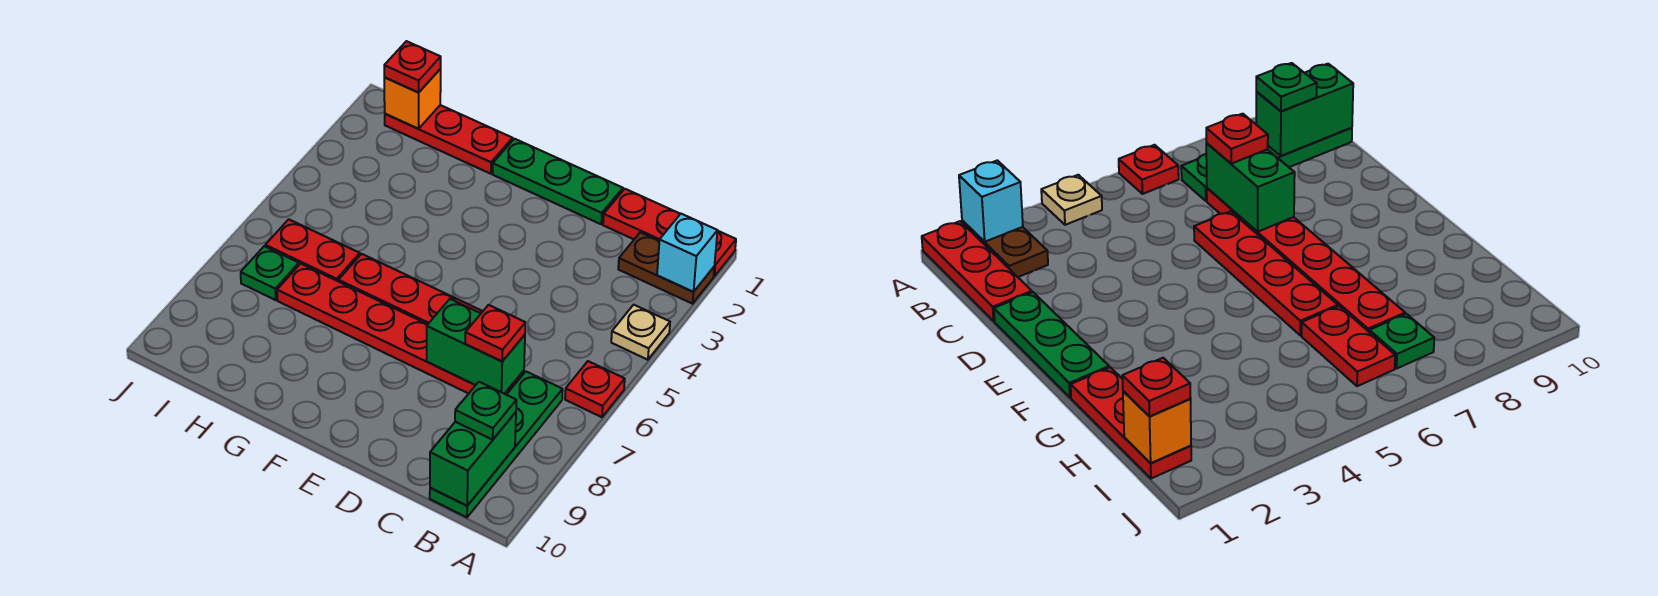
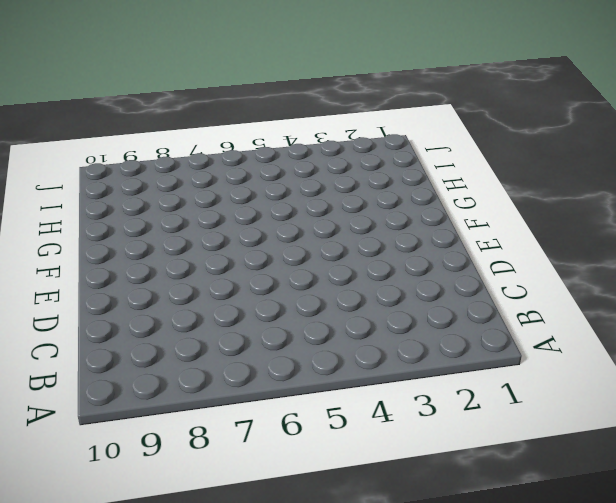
none -> red 1x3 plate [603,189,736,276]
none -> brown 1x2 plate [618,232,714,304]
none -> tan 1x1 plate [611,305,670,360]

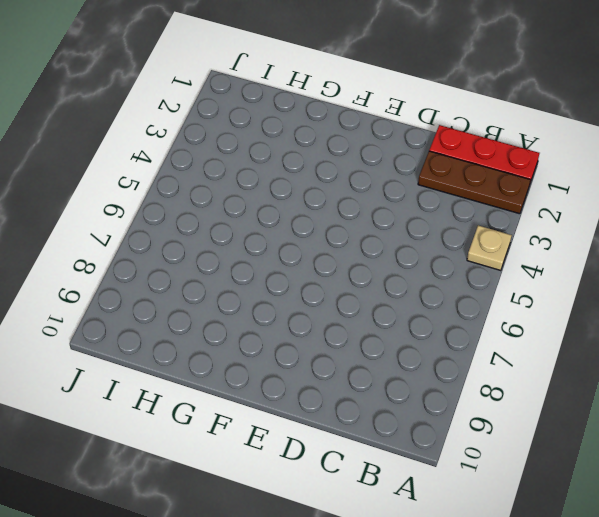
brown 1x3 plate [418,151,531,214] -> brown 1x2 plate [618,232,714,304]
none -> red 1x1 plate [565,361,625,417]
none -> green 1x4 plate [430,372,563,517]
none -> red 1x6 plate [277,264,524,395]

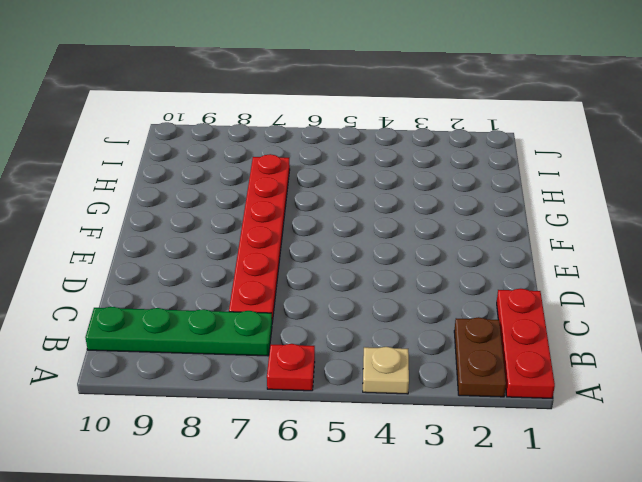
none -> green 1x3 plate [493,139,623,224]
none -> red 1x4 plate [339,254,483,324]
none -> red 1x3 plate [385,105,513,174]

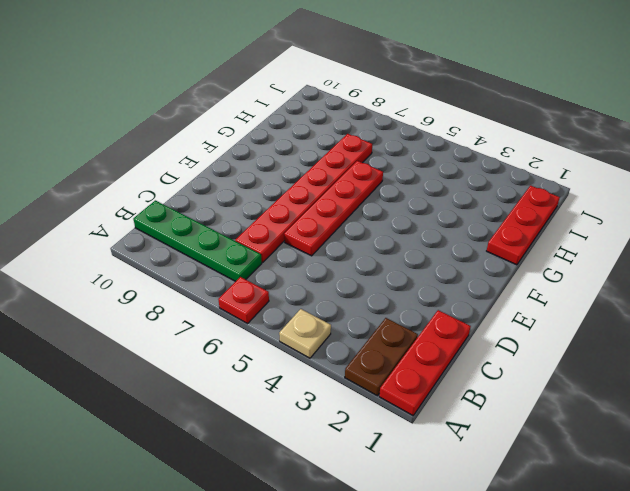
none -> green 1x3 plate [493,139,623,224]
none -> red 1x2 plate [265,219,360,281]
none -> green 1x1 plate [241,246,299,300]

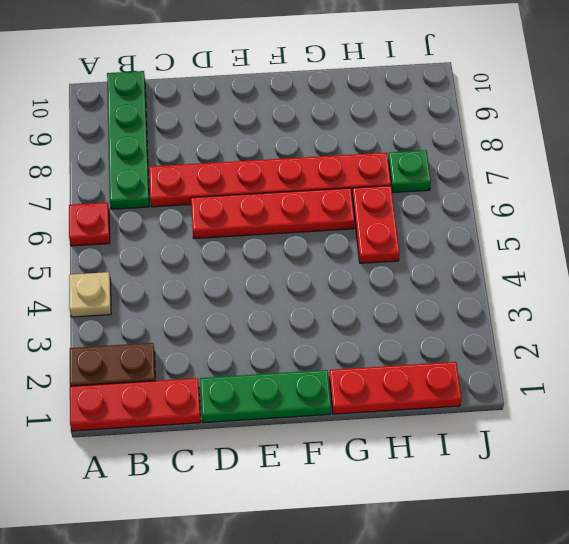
red 1x2 plate [352,186,399,263] -> red 1x2 plate turned to [265,219,360,281]
none -> cyan 1x1 brick [657,214,718,292]
none -> green 1x2 brick [430,412,516,506]
none -> green 1x2 brick [427,299,525,394]

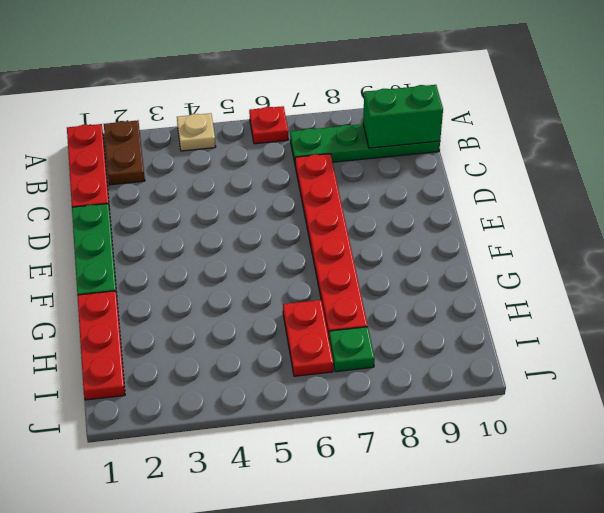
none -> red 1x4 plate [339,254,483,324]
none -> cyan 1x1 brick [657,214,718,292]
none -> green 1x2 brick [427,299,525,394]

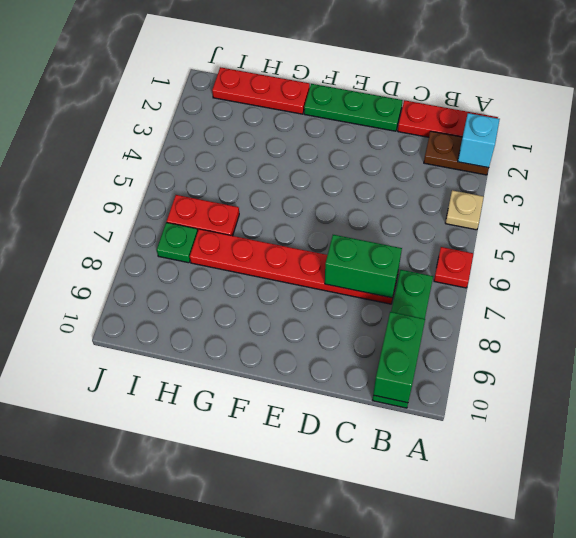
none -> red 1x4 plate [339,254,483,324]
none -> orange 1x1 brick [384,69,441,129]
none -> green 1x1 plate [455,382,516,440]

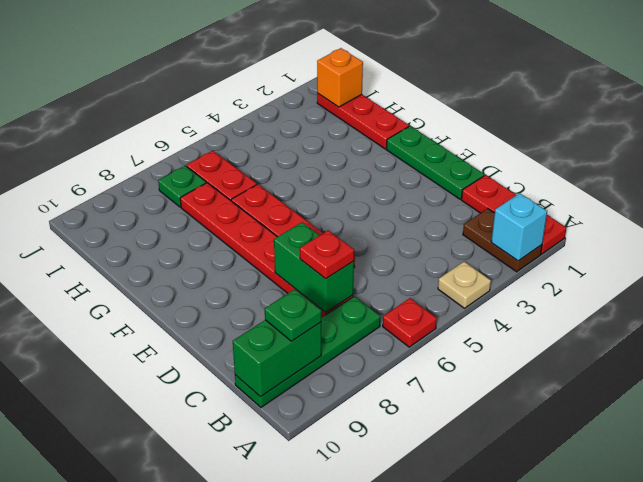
none -> red 1x1 plate [384,41,441,93]

